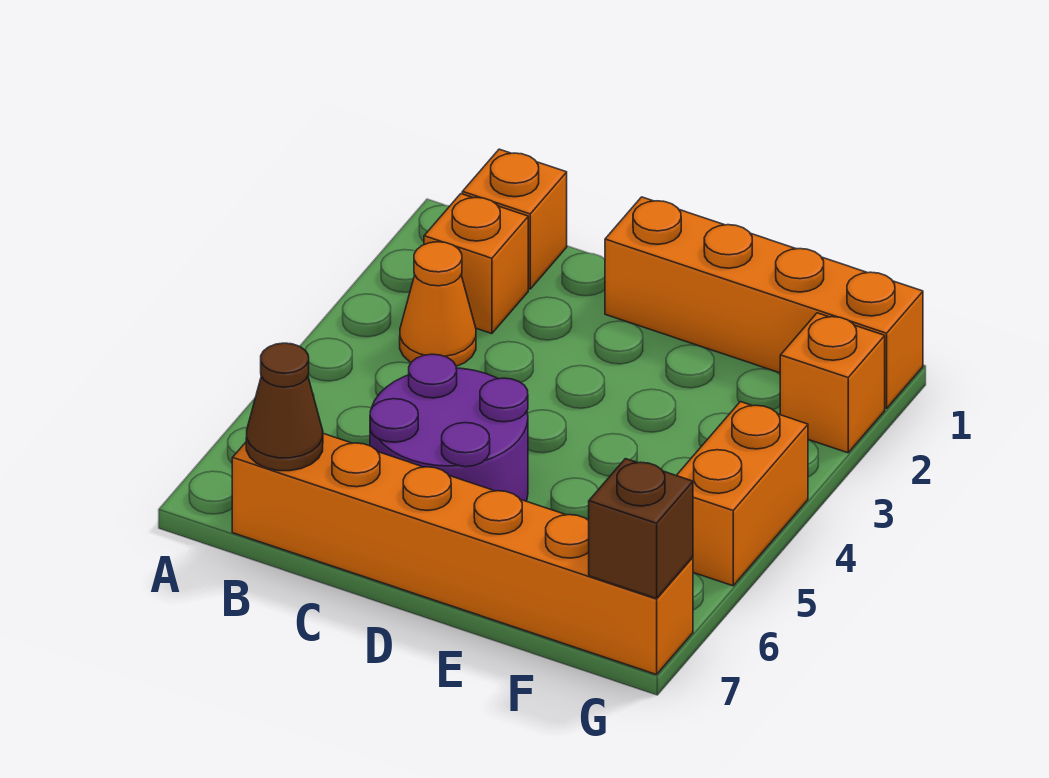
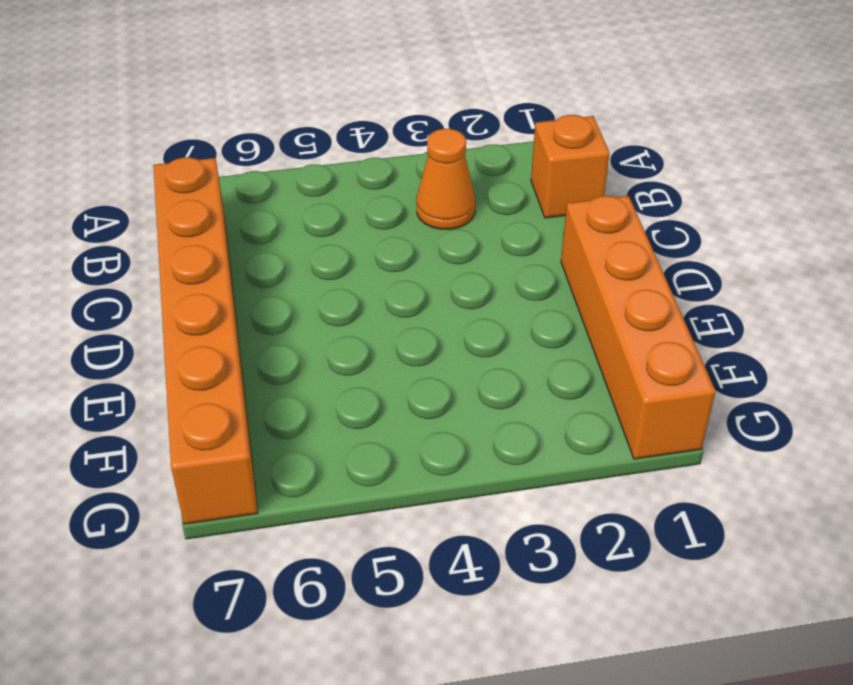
none -> orange 1x1 brick [424,194,528,334]
none -> purple 2x2 round brick [370,354,528,501]

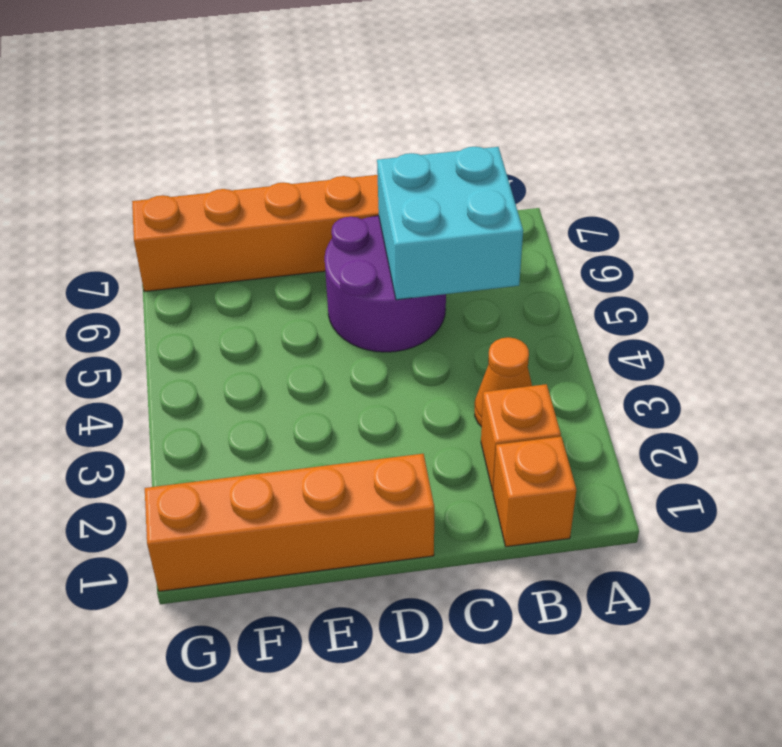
cyan 2x2 brick [377,147,523,300] -> none
none -> orange 1x1 brick [780,313,885,453]
none -> orange 1x2 brick [676,402,808,586]

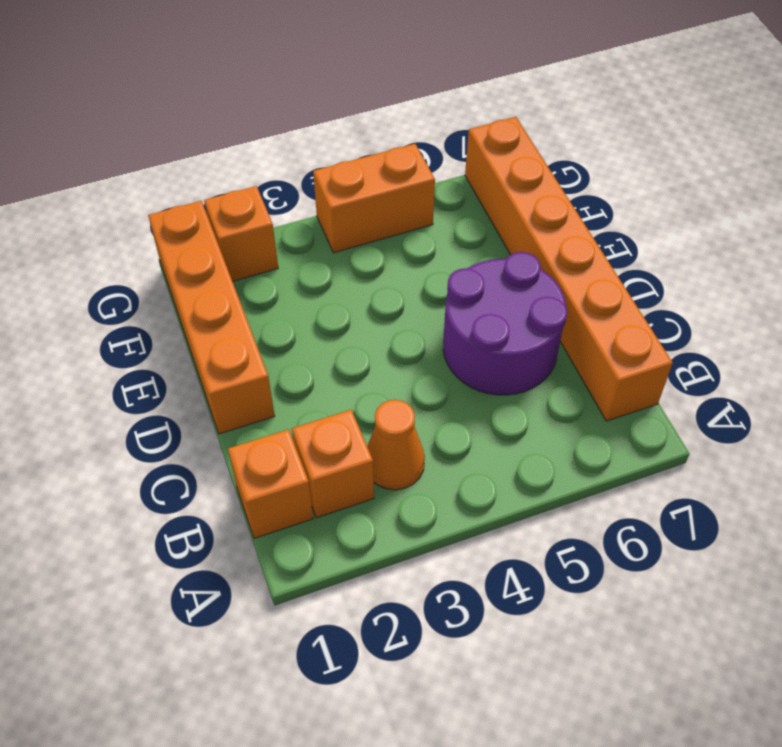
none -> brown 1x1 cone [246,343,323,471]
none -> brown 1x1 brick [589,459,693,599]

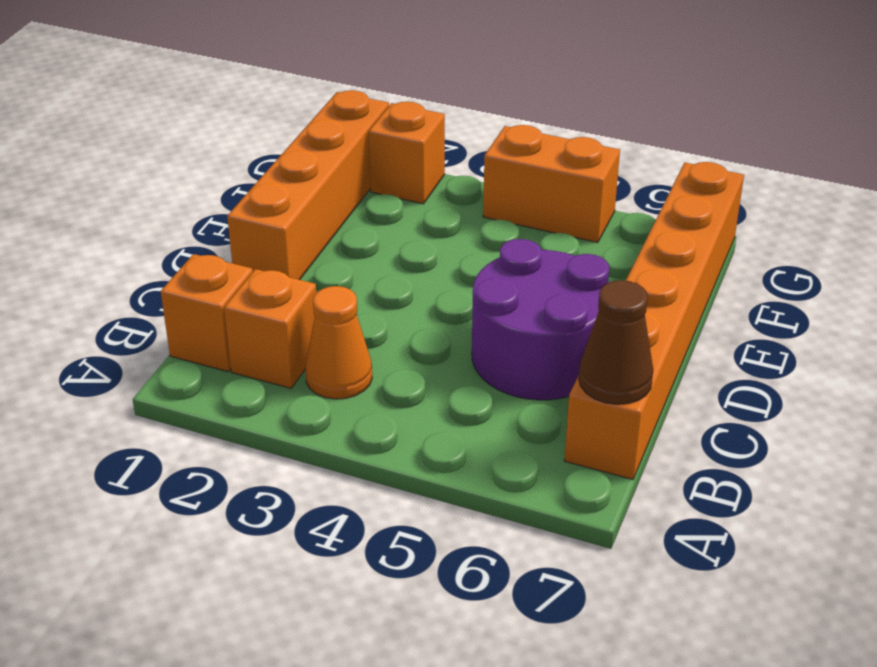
none -> brown 1x1 brick [589,459,693,599]

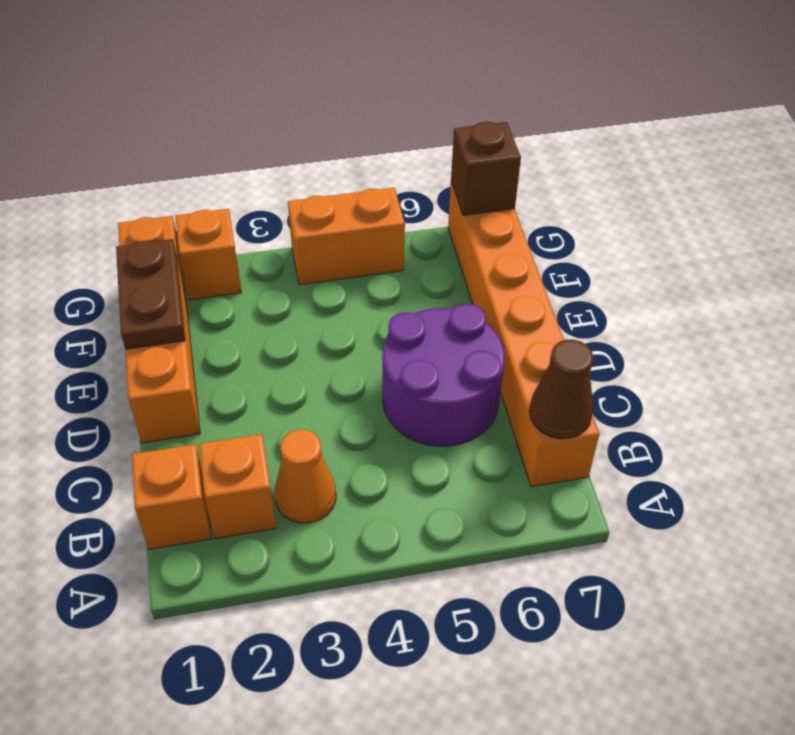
brown 1x2 plate [116,239,185,349] -> none

